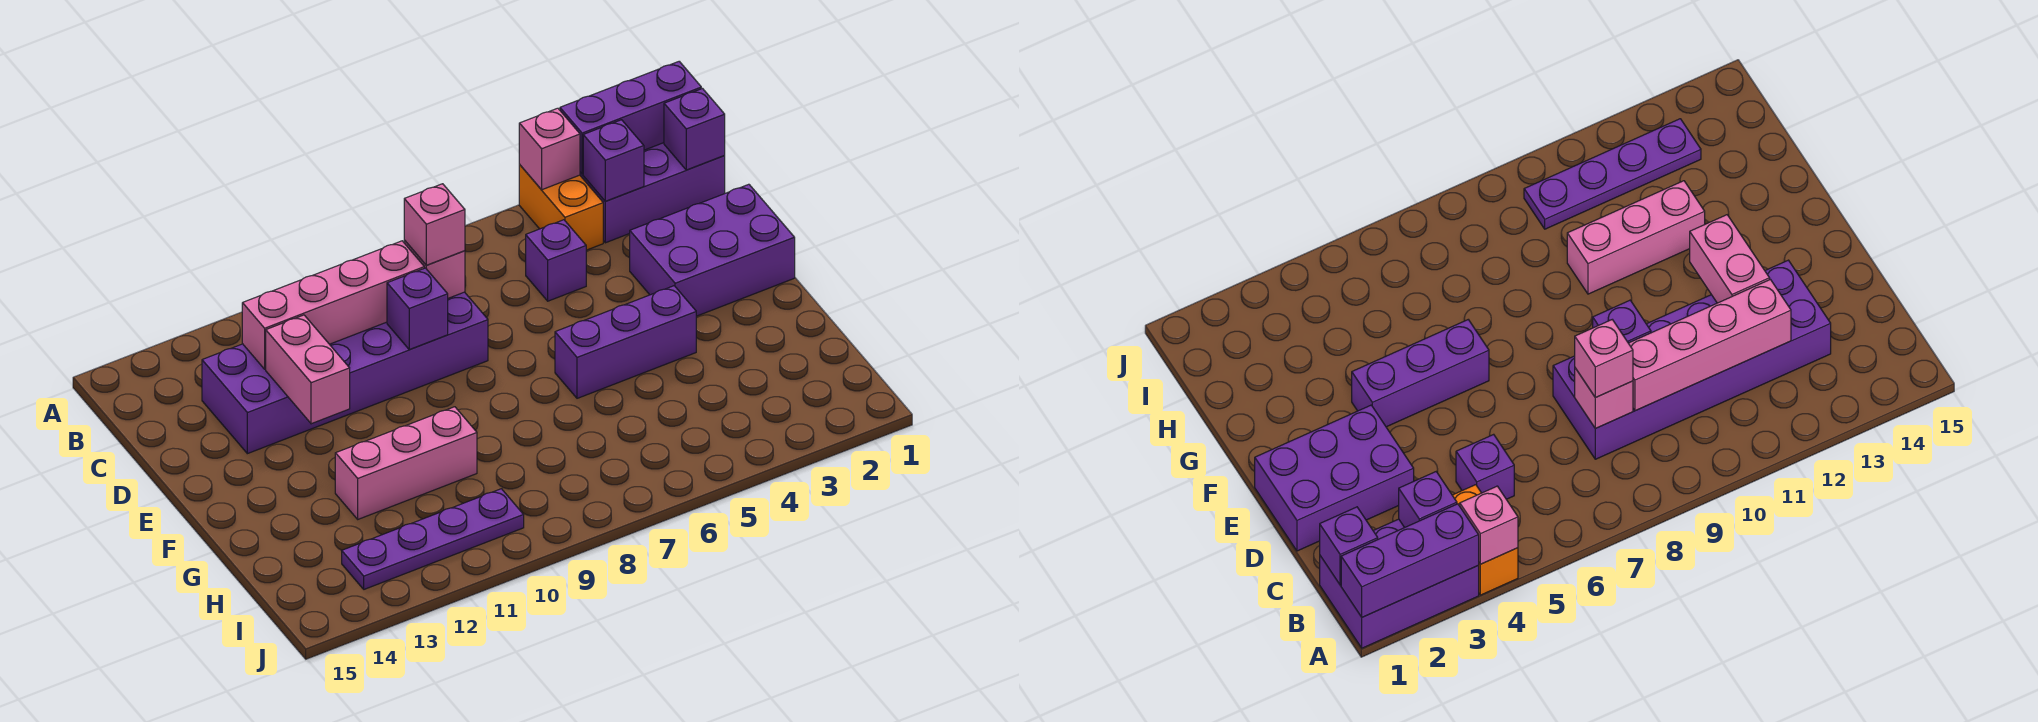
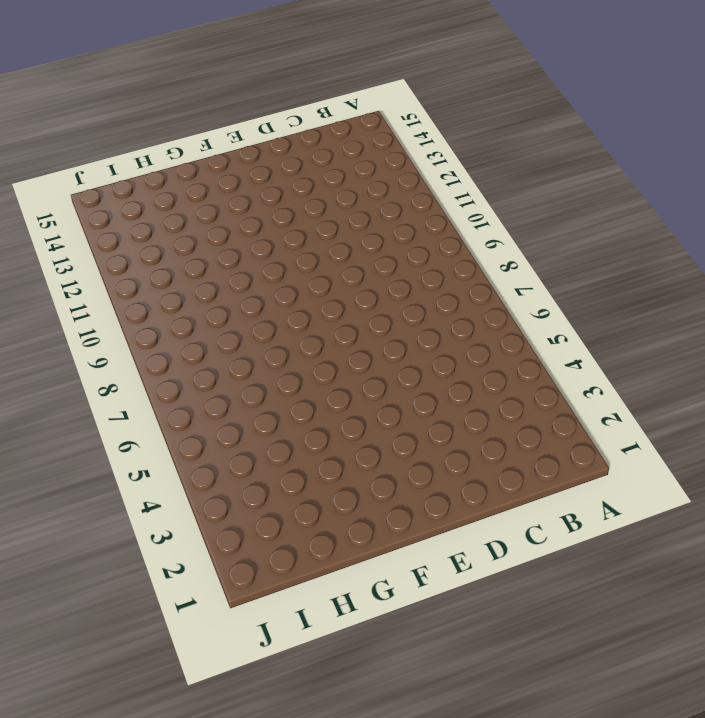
none -> purple 2x3 brick [580,143,725,243]
none -> orange 1x2 brick [519,165,603,250]
none -> purple 1x1 brick [526,220,586,301]

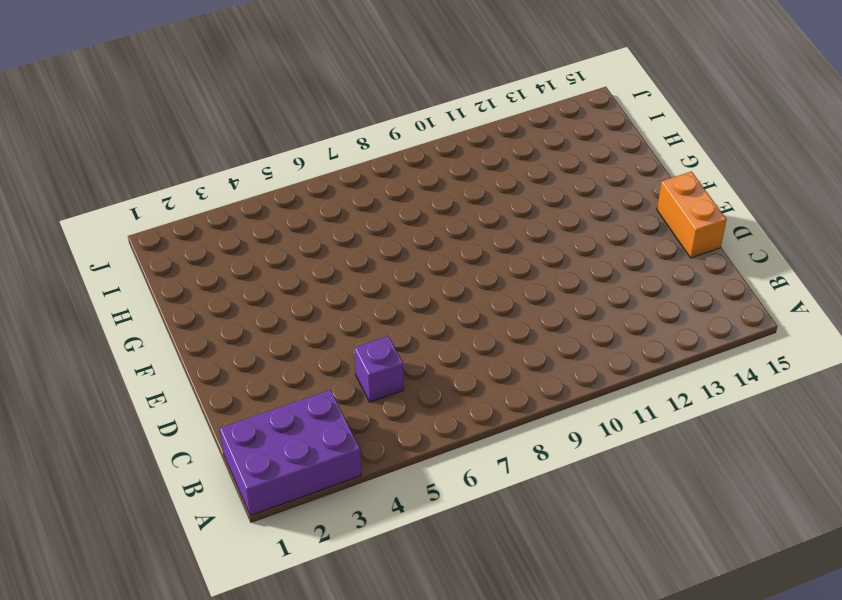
orange 1x2 brick [657,171,726,258] -> orange 1x2 brick moved to [519,165,603,250]
none -> purple 2x6 brick [202,292,488,454]
none -> purple 2x3 brick [630,184,795,316]
none -> purple 1x3 brick [555,286,696,398]

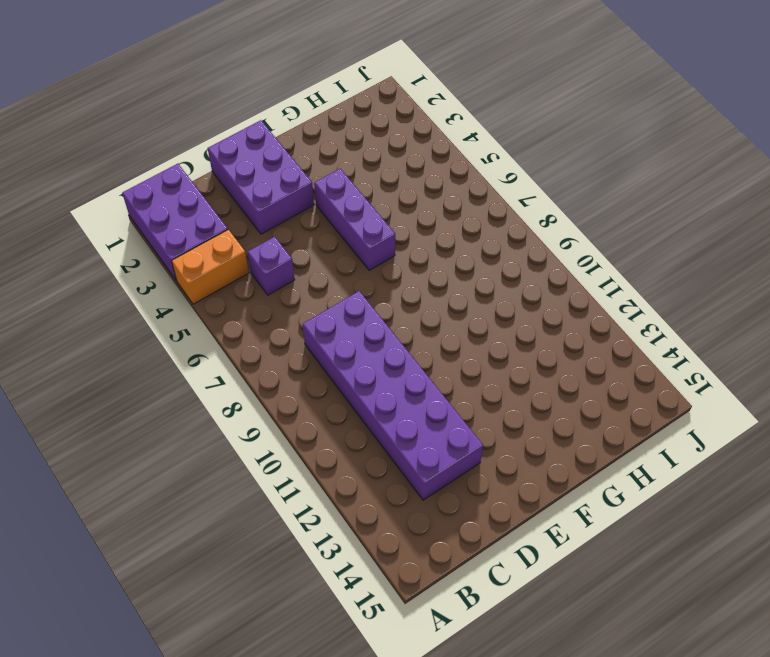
none -> pink 1x3 brick [335,407,477,519]
none -> purple 1x4 plate [342,489,524,589]
none -> purple 1x3 brick [560,61,701,174]

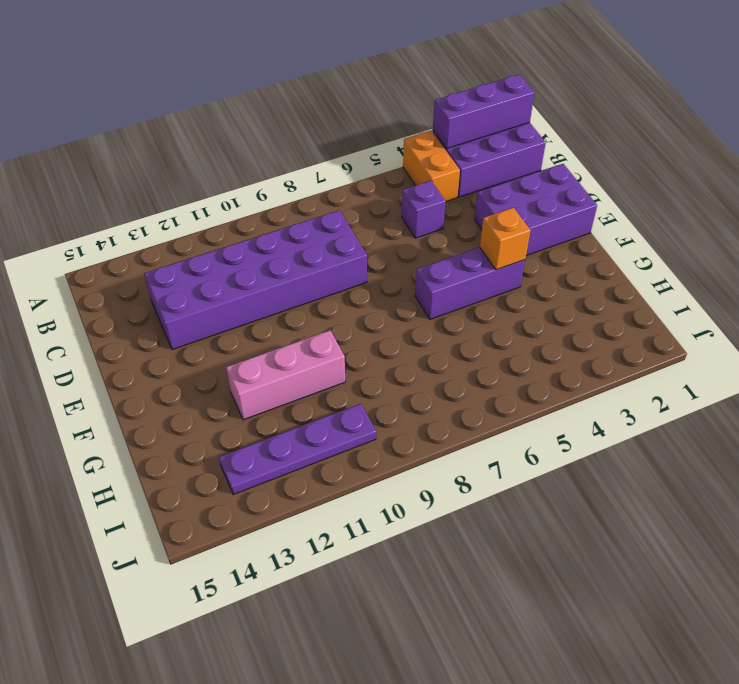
orange 1x1 brick [480,208,531,270] -> none
none -> pink 1x1 brick [519,108,580,190]
none -> purple 1x1 brick [664,89,725,170]
none -> purple 1x1 brick [583,120,644,201]

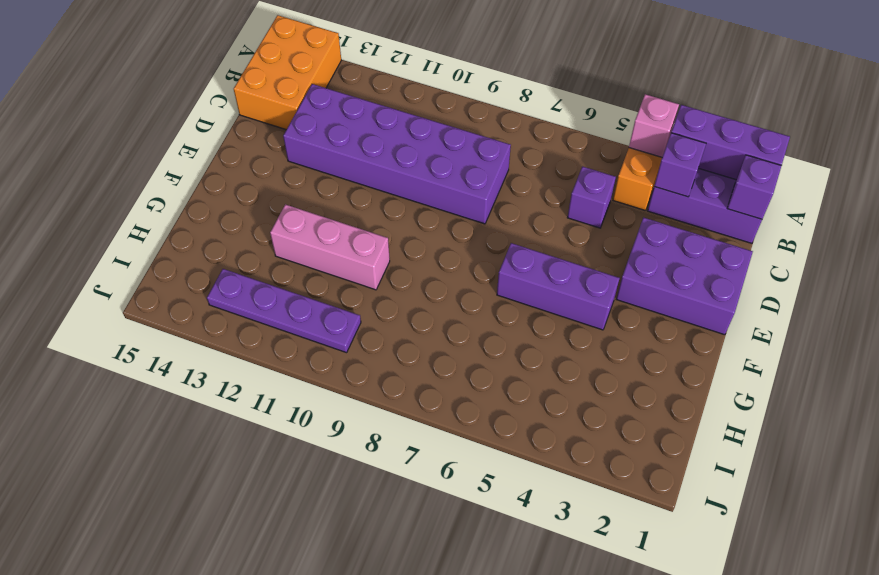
orange 2x3 brick [234,15,341,130] -> none
none -> pink 1x1 brick [404,240,465,298]
none -> pink 1x4 brick [242,241,424,369]
none -> purple 1x1 brick [387,268,448,349]

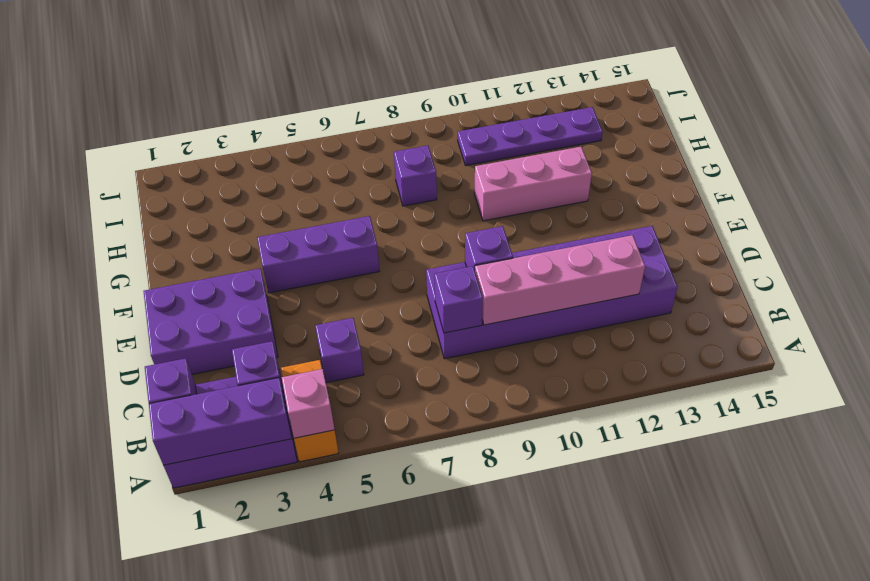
purple 1x1 brick [434,266,483,333] -> pink 1x1 brick [404,240,465,298]
purple 1x1 brick [394,146,437,206] -> none
none -> pink 1x2 brick [266,315,350,424]
none -> pink 1x1 brick [404,184,465,265]

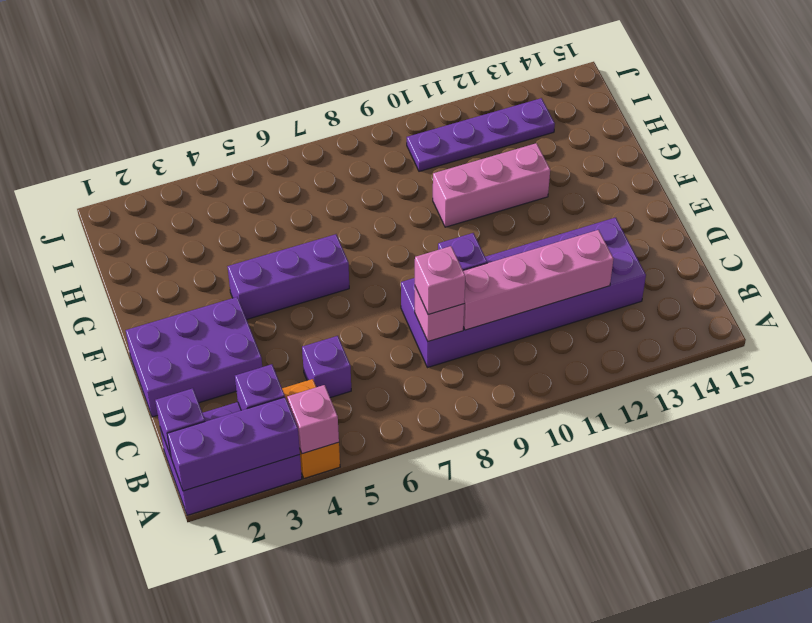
none -> pink 1x2 brick [266,315,350,424]

